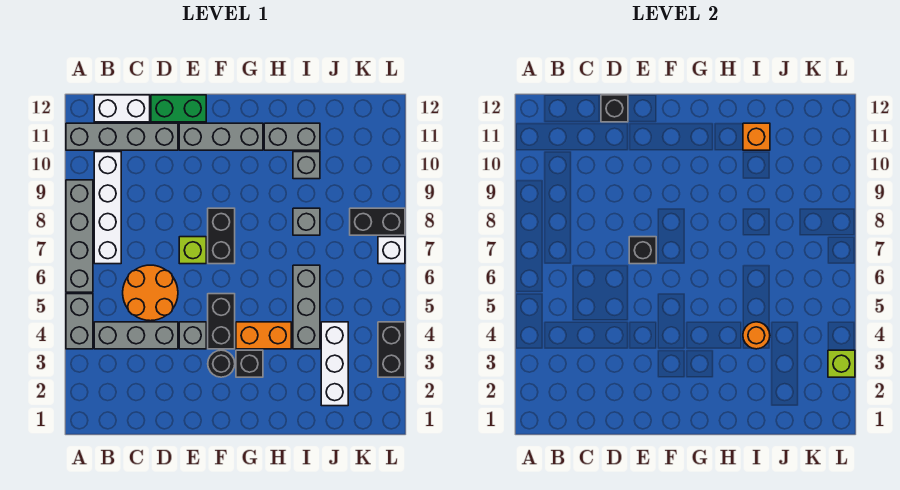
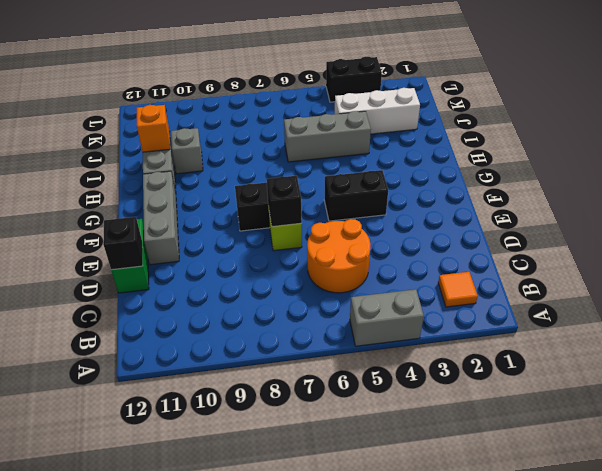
orange 1x1 tile [438,272,478,307] -> none
none -> grey 1x4 brick [66,180,93,292]
none -> grey 1x4 brick [66,123,178,150]
none -> grey 1x3 brick [94,322,178,349]

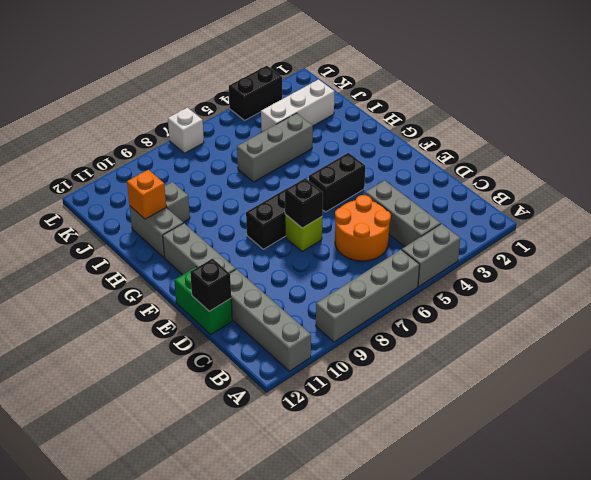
none -> white 1x4 brick [94,152,121,264]
none -> white 1x2 brick [94,95,150,122]
none -> grey 1x1 brick [179,322,206,349]

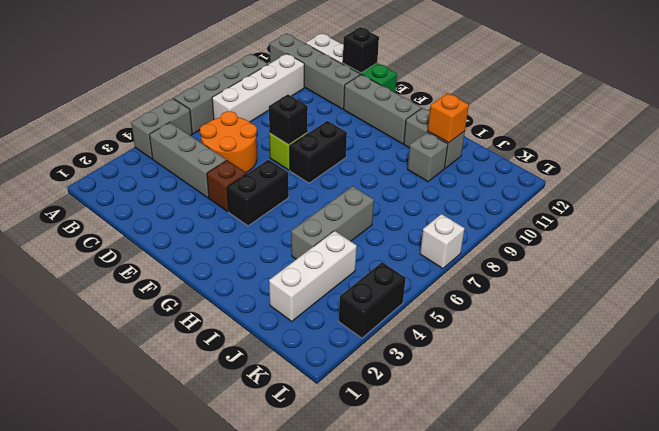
brown 1x1 brick [207,160,247,212] -> grey 1x1 brick [179,322,206,349]
none -> black 1x1 round brick [208,350,235,377]
none -> black 1x1 brick [236,350,263,377]
none -> orange 1x2 brick [236,322,291,349]

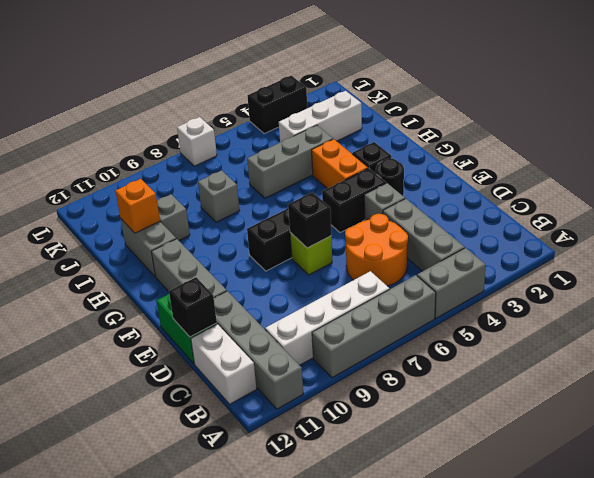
none -> black 1x2 brick [350,208,405,235]
none -> orange 1x1 round brick [743,322,770,349]
none -> lime 1x1 brick [828,350,855,377]

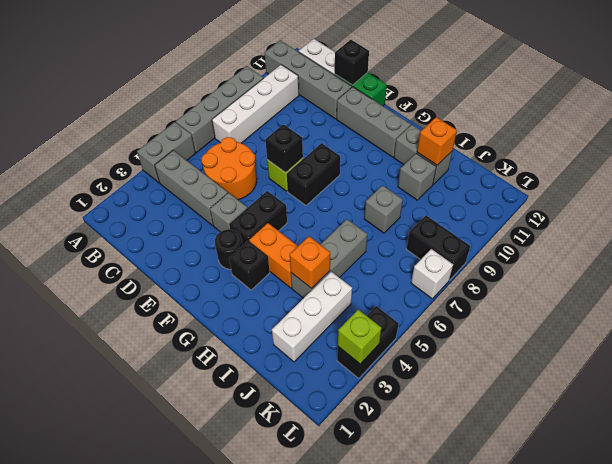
orange 1x1 brick [290,236,330,289] -> orange 1x1 round brick [743,322,770,349]

